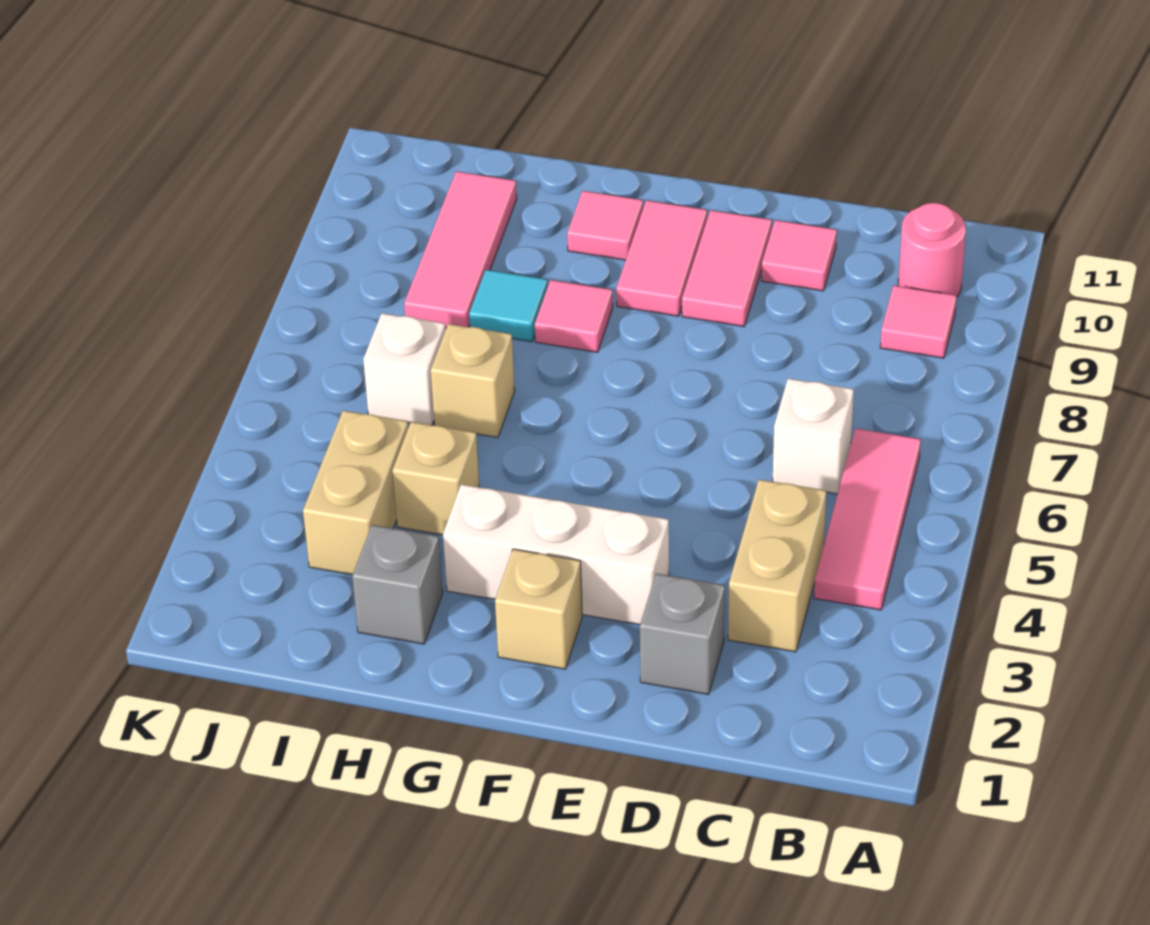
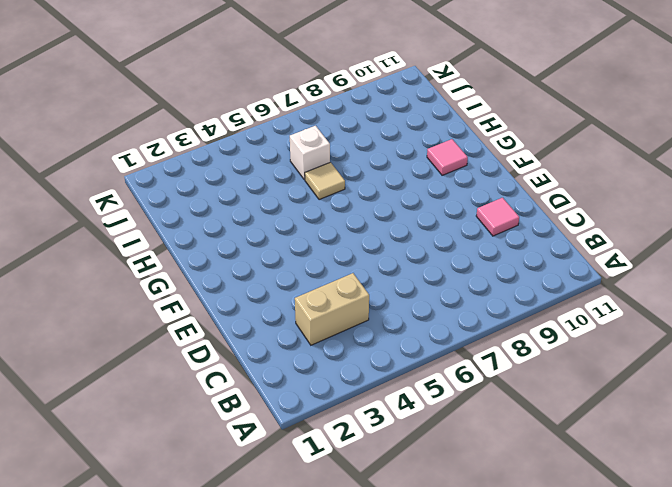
tan 1x1 tile [305,162,345,200] -> tan 1x1 brick [431,324,515,438]
none -> pink 1x3 tile [814,428,921,610]
none -> pink 1x1 tile [880,285,957,358]
none -> pink 1x1 round brick [898,203,966,298]

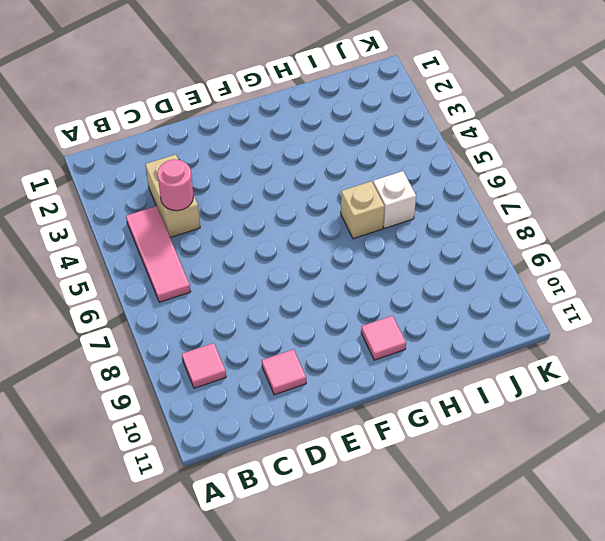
pink 1x1 round brick [158,159,193,211] -> pink 1x1 round brick moved to [898,203,966,298]
none -> white 1x1 brick [773,378,854,494]
none -> grey 1x1 brick [640,574,725,694]
none -> white 1x3 brick [443,484,669,625]

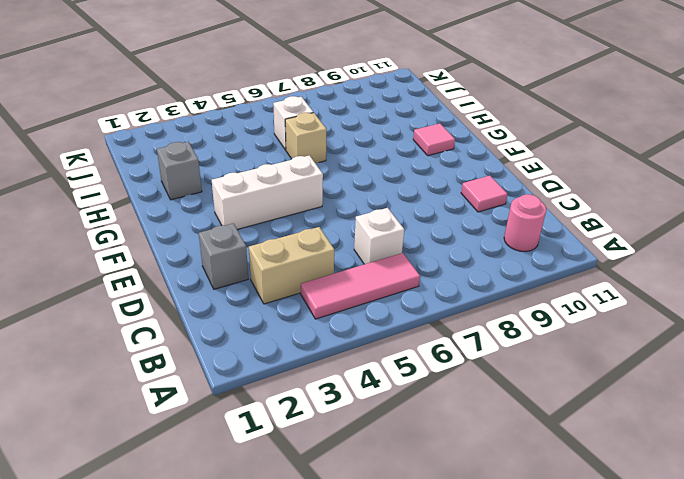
white 1x3 brick [212,155,323,229] -> white 1x3 brick turned to [443,484,669,625]
none -> pink 1x1 tile [880,285,957,358]
none -> pink 1x2 tile [682,210,772,327]
none -> tan 1x1 brick [495,549,582,669]

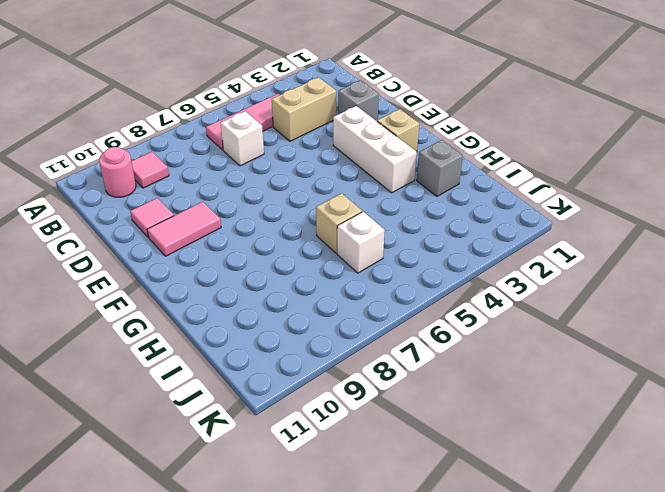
none -> pink 1x2 tile [616,200,707,316]
none -> pink 1x1 tile [535,280,613,352]
none -> pink 1x1 tile [567,191,643,260]

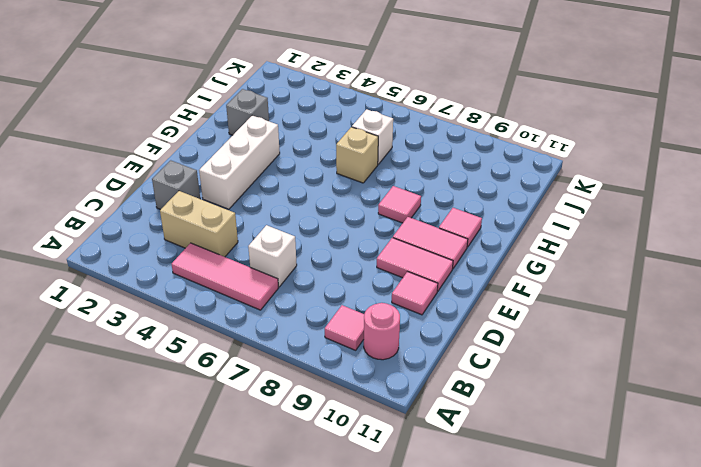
none -> tan 1x1 brick [495,549,582,669]
none -> tan 1x1 brick [392,422,479,535]
none -> cyan 1x1 tile [469,270,548,342]

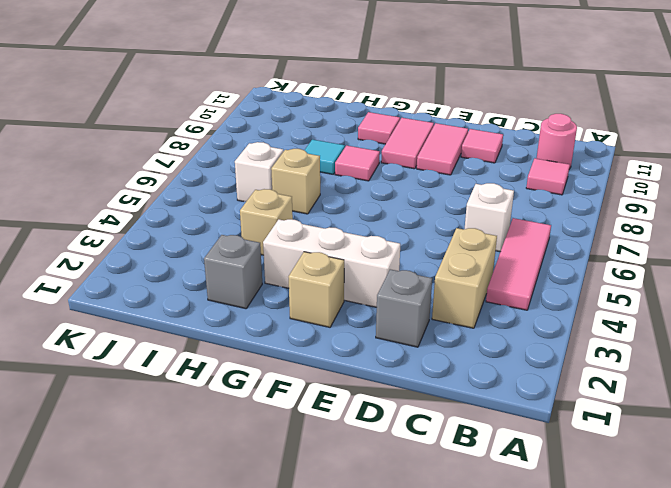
none -> tan 1x2 brick [303,411,408,575]
none -> pink 1x3 tile [404,171,517,328]

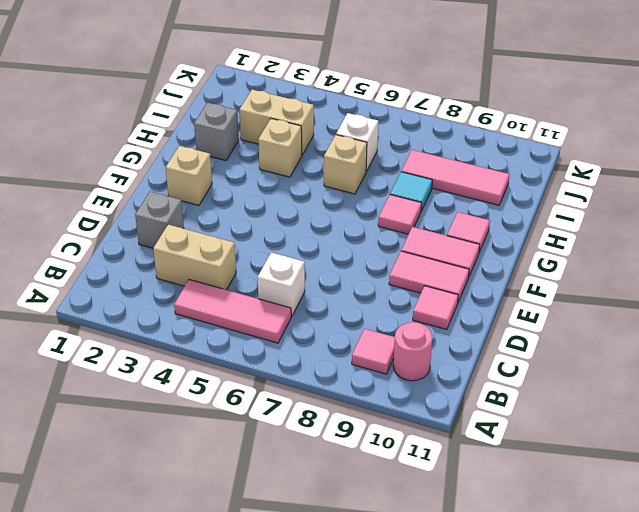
none -> white 1x3 brick [443,484,669,625]

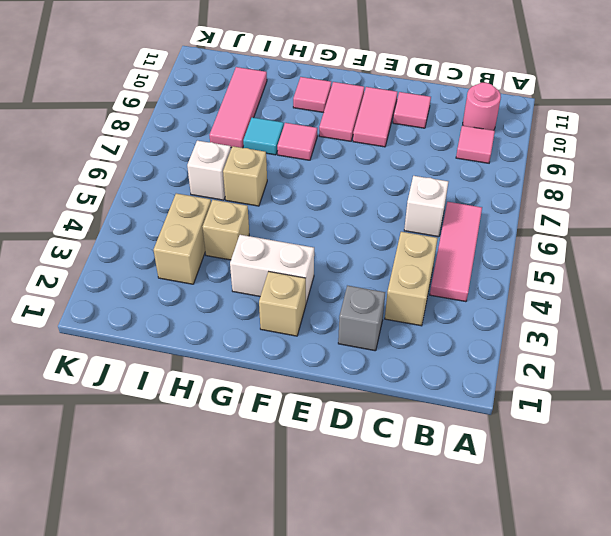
white 1x2 brick [230,235,314,303] -> white 1x3 brick [443,484,669,625]
none -> grey 1x1 brick [352,525,443,644]

